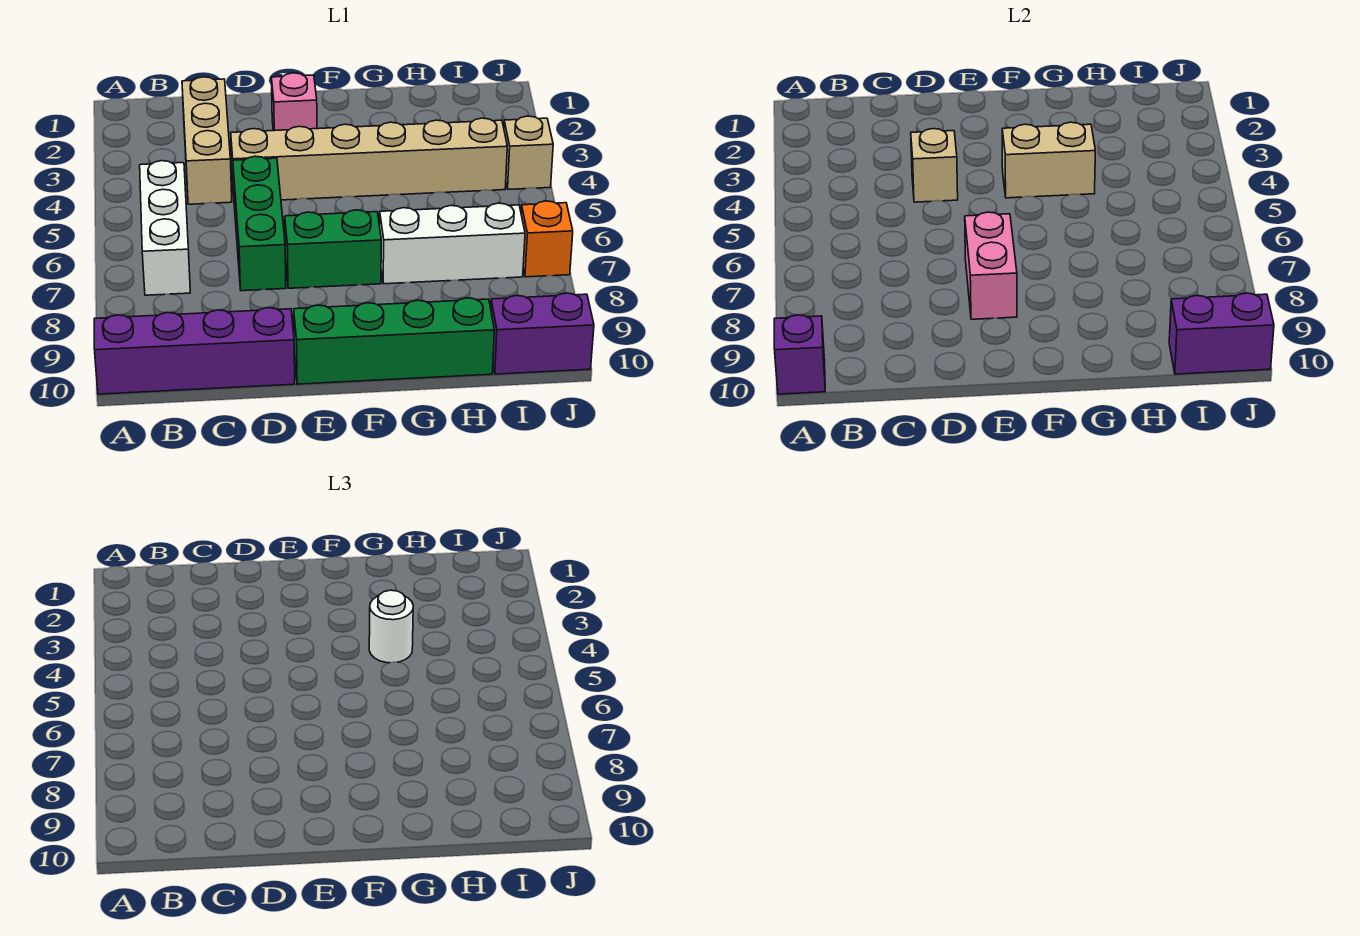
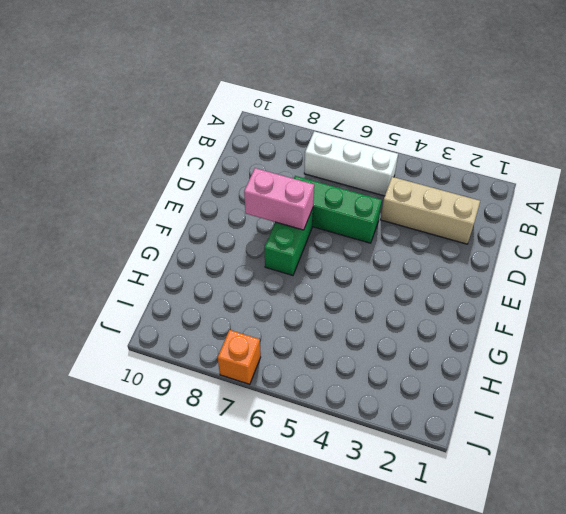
none -> purple 1x4 brick [94,308,295,394]
none -> tan 1x6 brick [231,118,507,200]
none -> pink 1x1 brick [271,73,317,131]

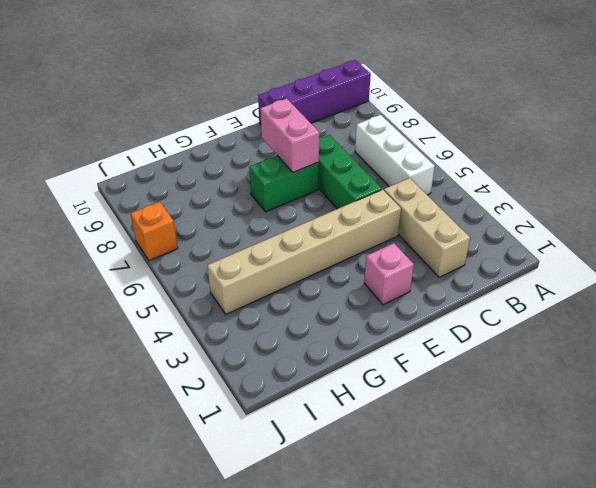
none -> green 1x4 brick [294,298,494,384]
none -> white 1x3 brick [380,203,525,284]
none -> purple 1x2 brick [491,293,594,374]

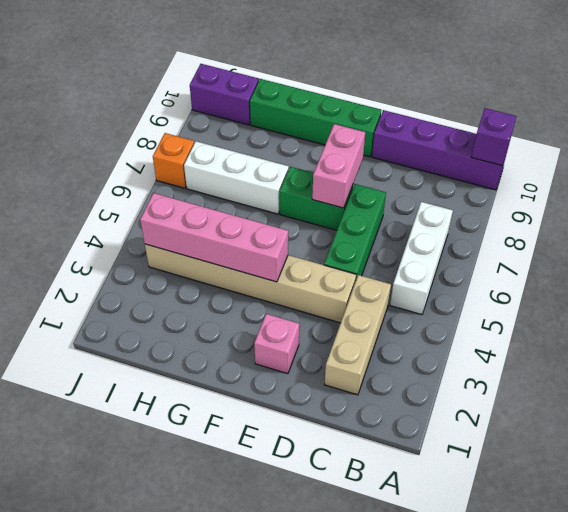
pink 1x4 brick [140,193,288,282] -> tan 1x2 brick [1002,122,1095,198]
none -> tan 1x1 brick [504,116,553,189]
none -> tan 1x1 brick [911,129,958,202]
none -> purple 1x2 brick [1169,293,1274,374]

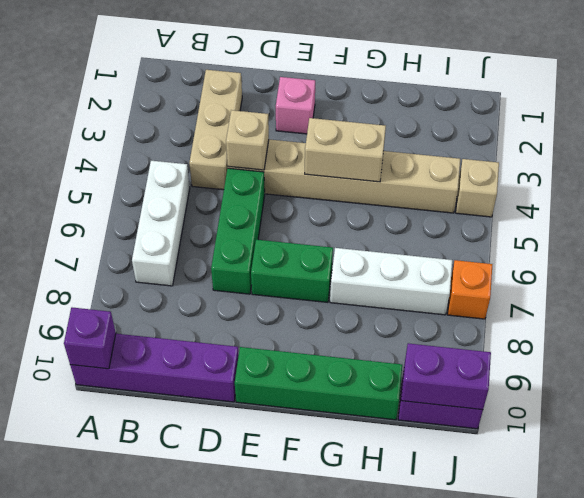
none -> pink 1x2 brick [965,212,1017,319]
none -> white 1x1 round brick [369,590,413,663]

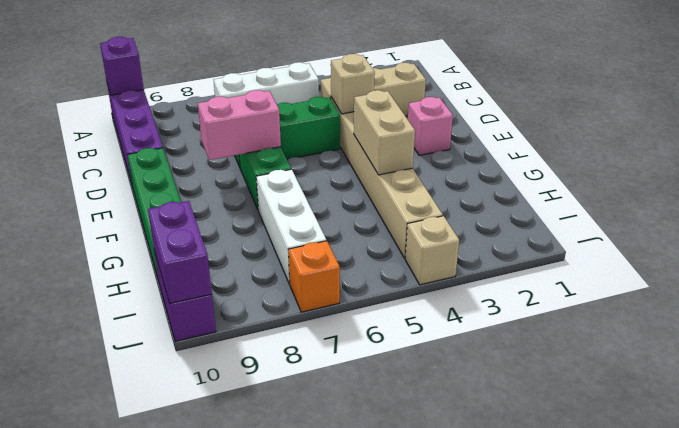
none -> white 1x1 round brick [369,590,413,663]

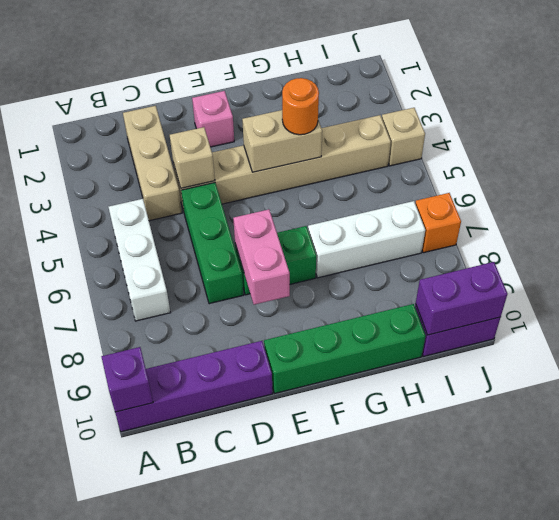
orange 1x1 round brick [282,78,319,135] -> white 1x1 round brick [369,590,413,663]

